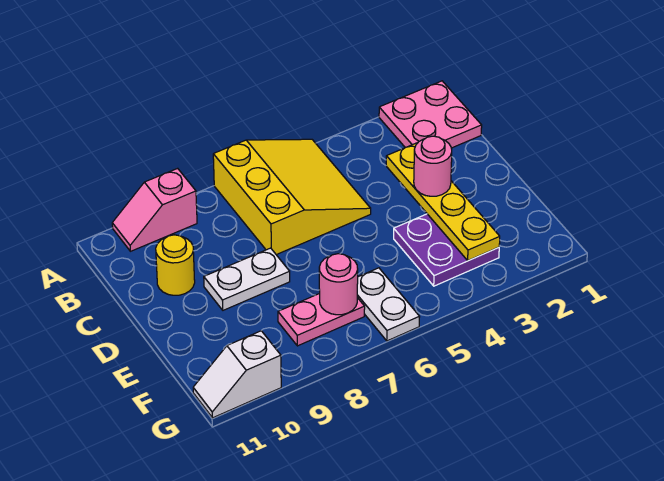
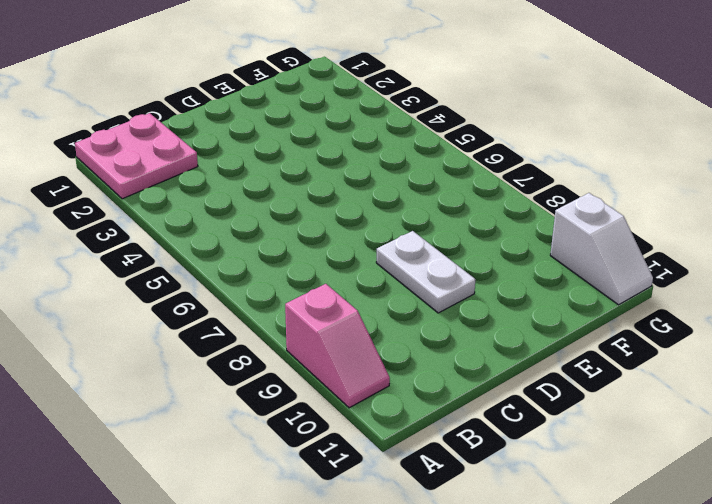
none -> yellow 3x3 slope [213,139,371,255]
none -> yellow 1x1 round brick [156,235,195,295]
none -> purple 2x2 plate [394,214,499,286]

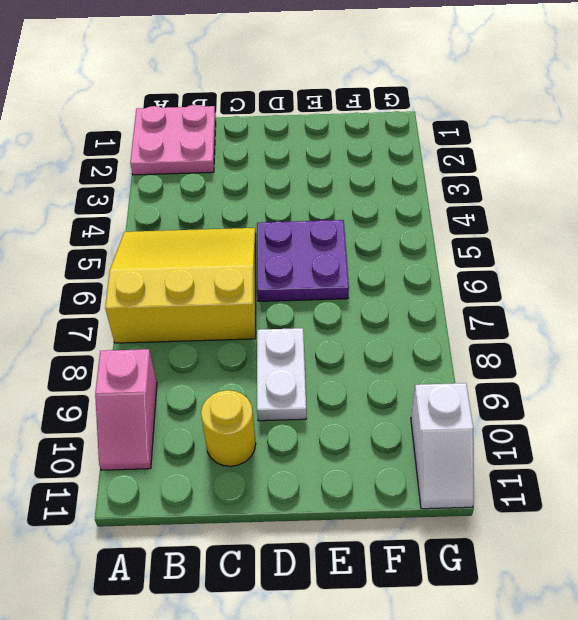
purple 2x2 plate [257,220,349,301] -> purple 2x2 plate moved to [394,214,499,286]
none -> white 1x2 plate [357,268,420,341]
none -> pink 1x2 plate [278,293,365,346]
none -> yellow 1x4 plate [386,143,500,261]

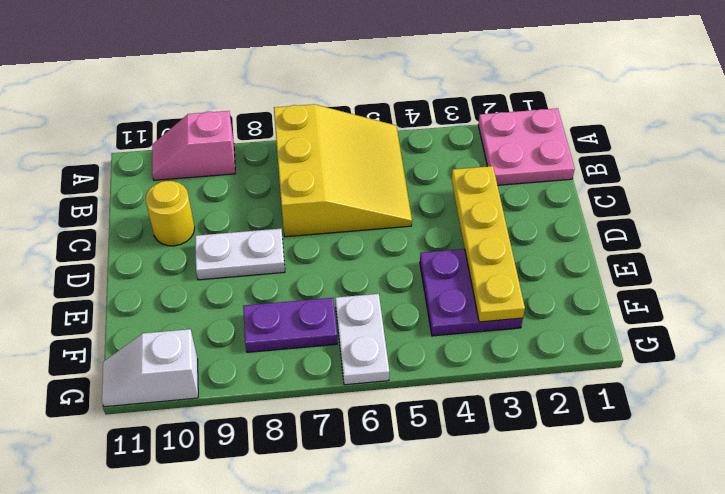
purple 1x2 plate [243,298,337,352] -> pink 1x2 plate [278,293,365,346]
none -> pink 1x1 round brick [319,254,358,315]
none -> pink 1x1 round brick [414,136,452,196]

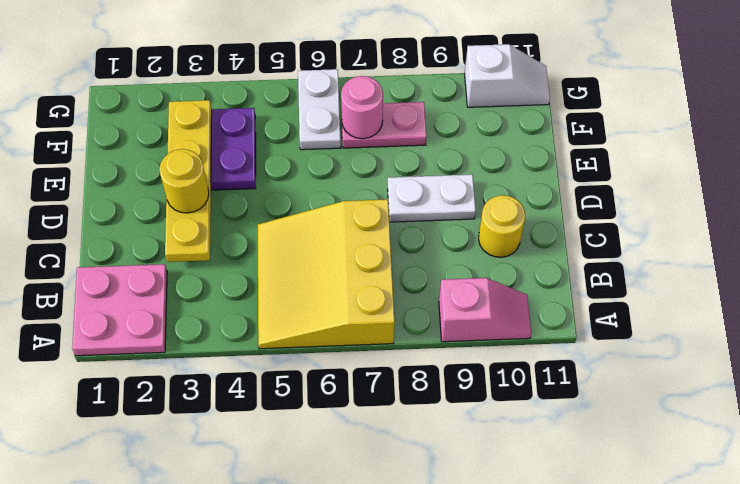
yellow 1x1 round brick [159,149,209,213] -> pink 1x1 round brick [414,136,452,196]

